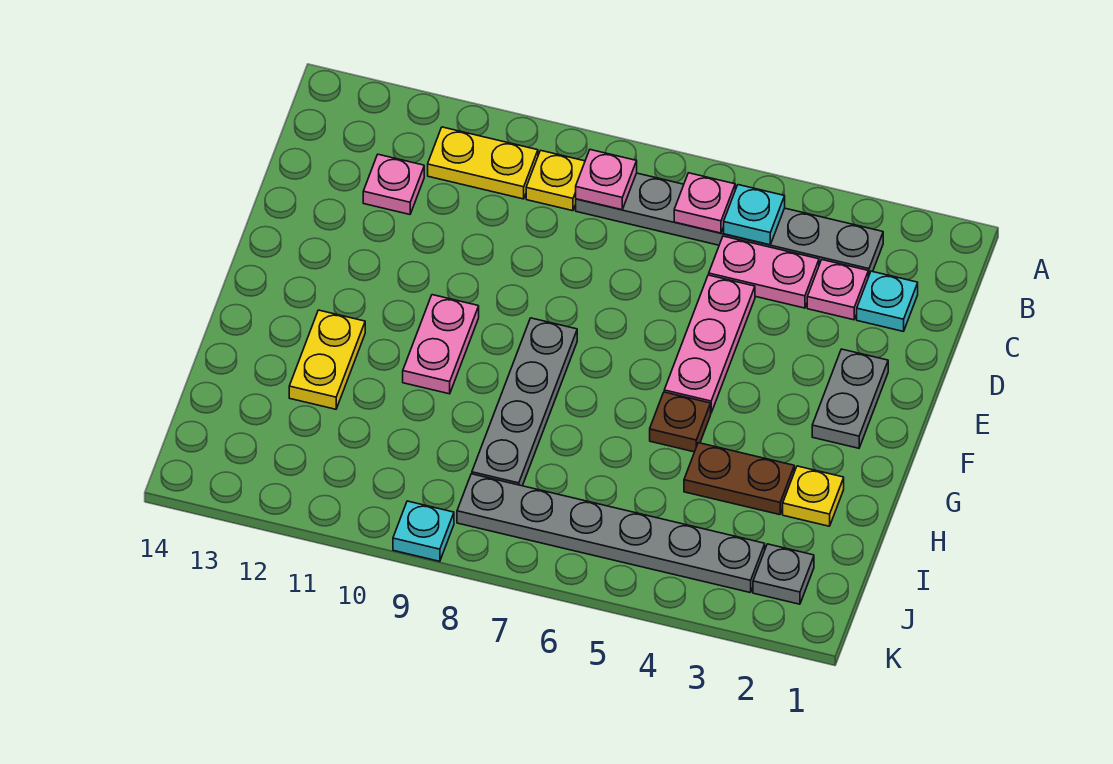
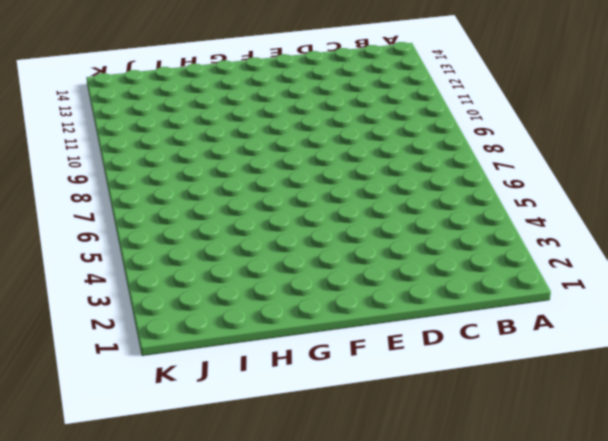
none -> grey 1x6 plate [576,173,883,277]
none -> yellow 1x1 plate [526,150,585,211]
none -> yellow 1x2 plate [428,127,538,199]

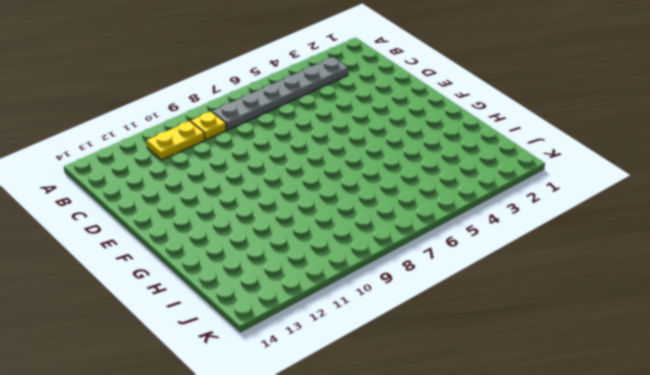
none -> cyan 1x1 plate [857,271,918,331]
none -> pink 1x1 plate [807,260,868,320]
none -> pink 1x2 plate [709,236,819,308]

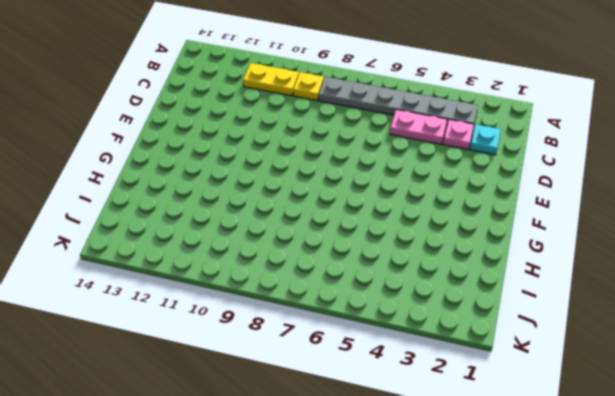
none -> pink 1x1 plate [363,154,424,214]
none -> pink 1x3 plate [664,275,755,413]
none -> grey 1x2 plate [812,349,888,448]

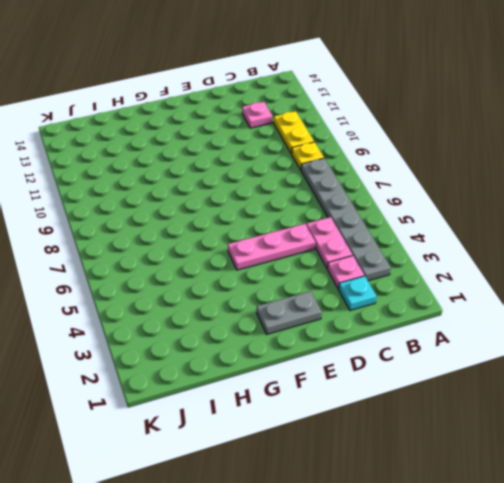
none -> grey 1x4 plate [472,318,577,486]
none -> pink 1x2 plate [403,295,479,394]
none -> brown 1x1 plate [650,392,711,452]

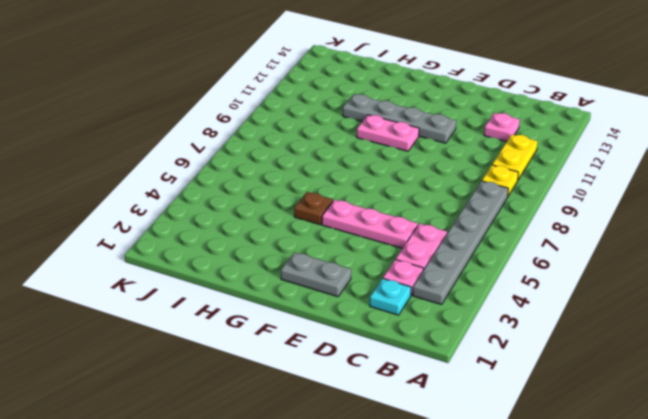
grey 1x4 plate [343,94,456,143] -> grey 1x4 plate moved to [472,318,577,486]
none -> yellow 1x2 plate [289,310,365,409]
none -> yellow 1x1 plate [783,466,844,526]
none -> brown 1x2 plate [684,443,794,515]

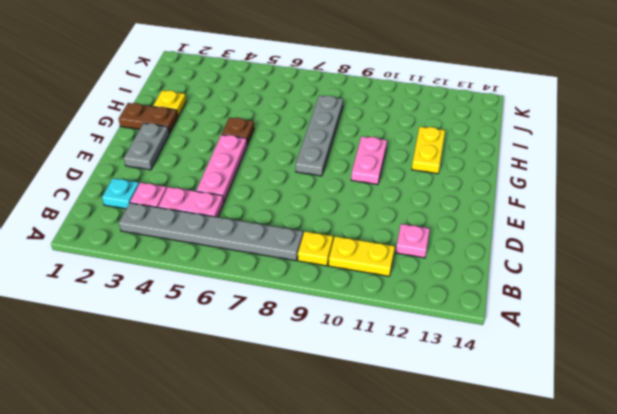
brown 1x2 plate [119,103,178,134] -> brown 1x2 plate moved to [684,443,794,515]
none -> grey 1x1 plate [753,544,814,604]
none -> grey 1x6 plate [457,474,765,593]
none -> cyan 1x1 plate [393,501,454,561]

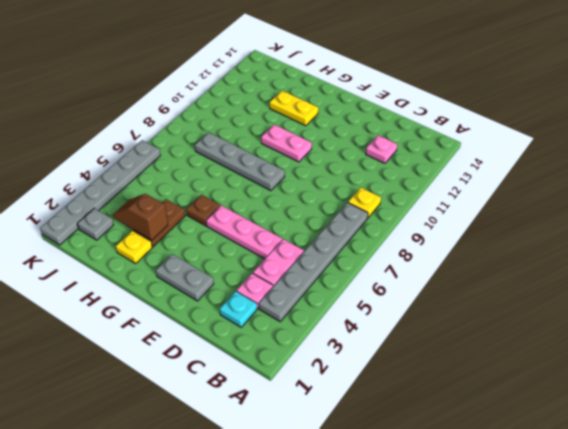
brown 1x2 slope [113,194,168,240] -> none
grey 1x6 plate [40,140,160,245] -> grey 1x6 plate moved to [457,474,765,593]
none -> yellow 1x2 plate [428,127,538,199]
none -> cyan 1x1 plate [393,501,454,561]
none -> cyan 1x1 plate [724,185,785,245]

